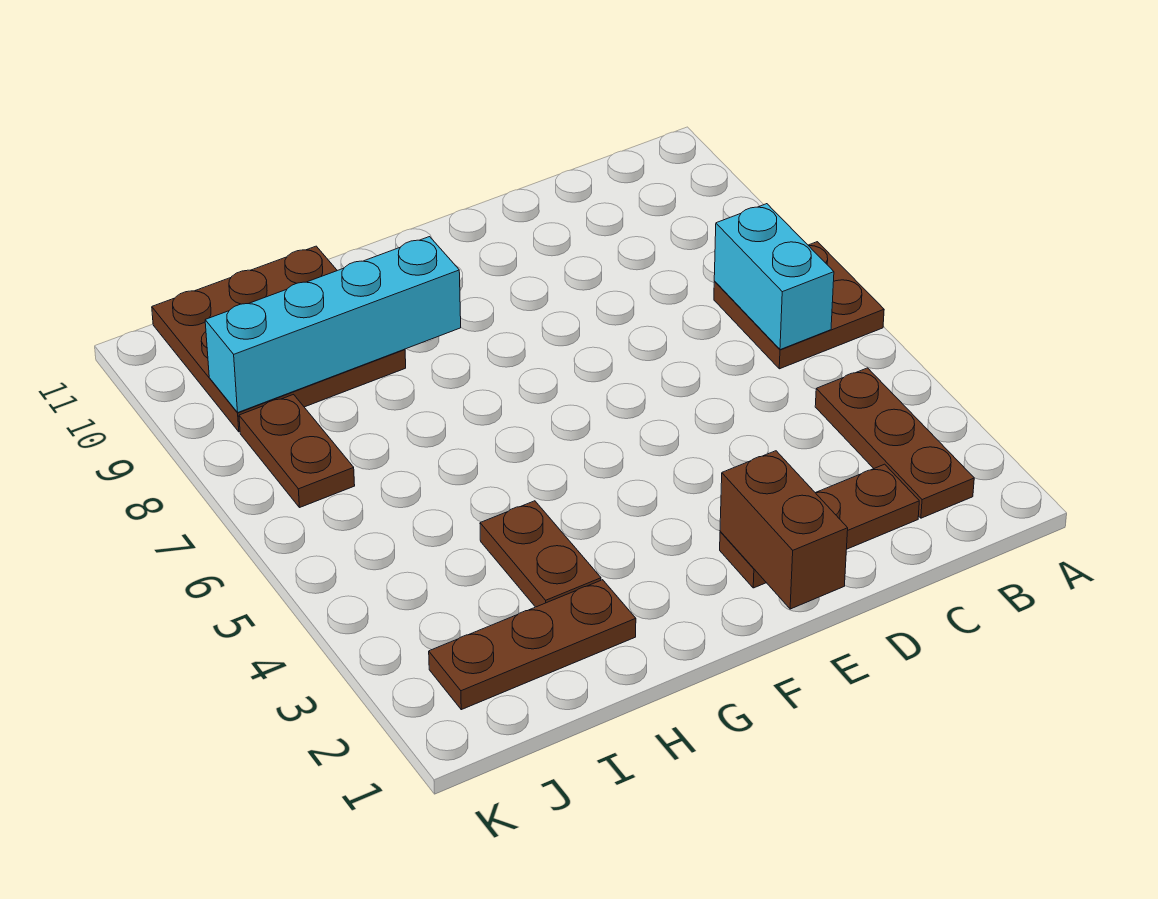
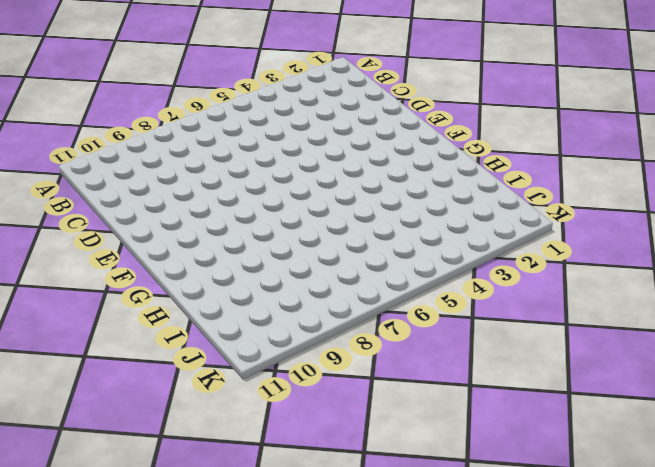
none -> brown 2x2 plate [714,242,884,369]
none -> brown 1x3 plate [815,368,974,518]

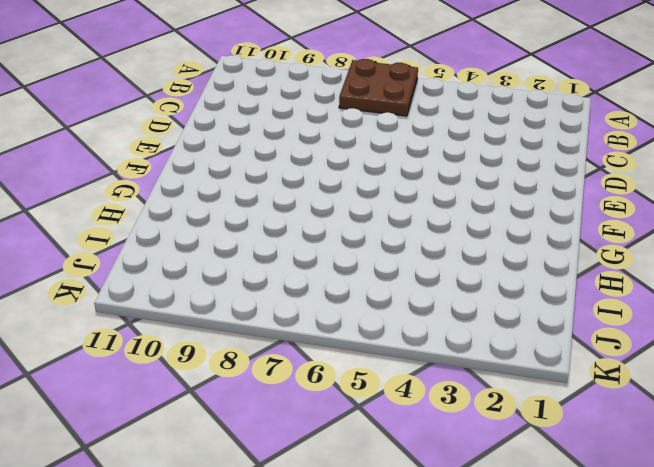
none -> brown 1x3 plate [815,368,974,518]
none -> brown 1x3 plate [720,464,919,588]

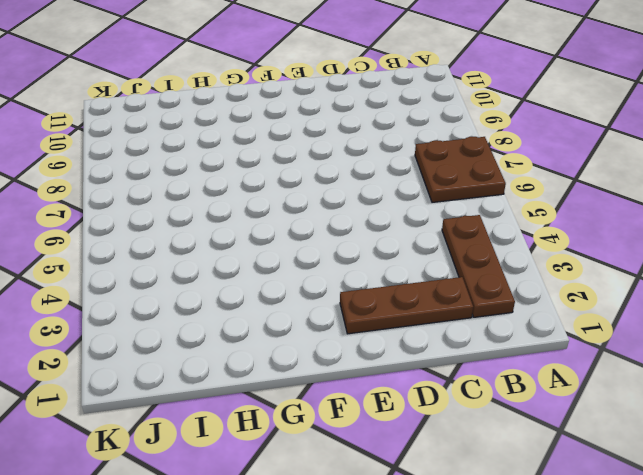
none -> brown 1x3 plate [429,580,636,710]
none -> brown 1x2 plate [480,501,601,607]

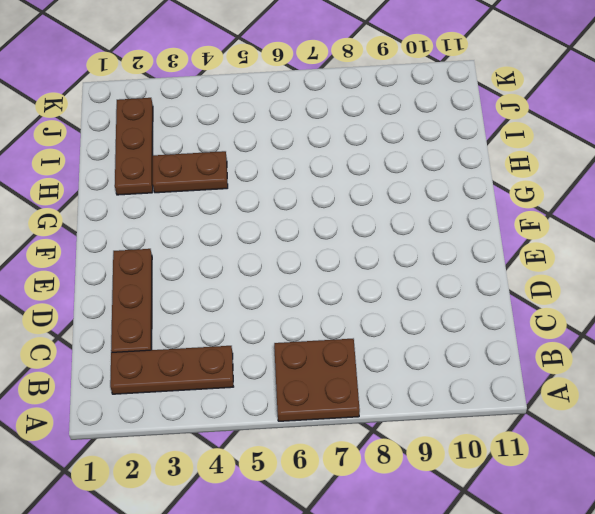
none -> brown 3x3 plate [152,246,406,432]
none -> brown 1x2 plate [239,395,355,508]

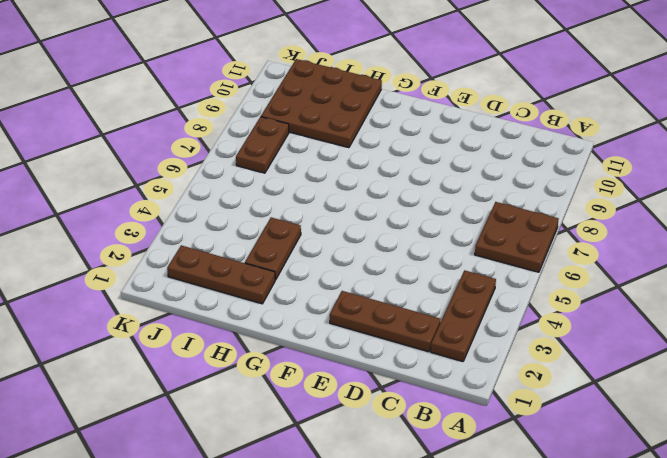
none -> cyan 1x2 brick [714,204,834,350]
none -> brown 1x2 brick [720,451,848,609]

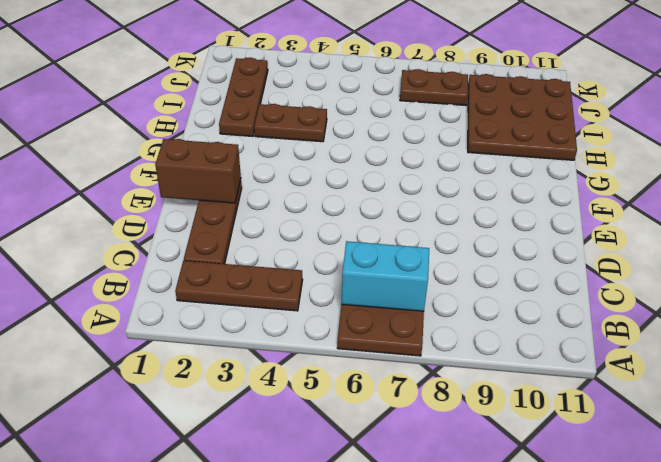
none -> cyan 1x4 brick [205,237,461,413]

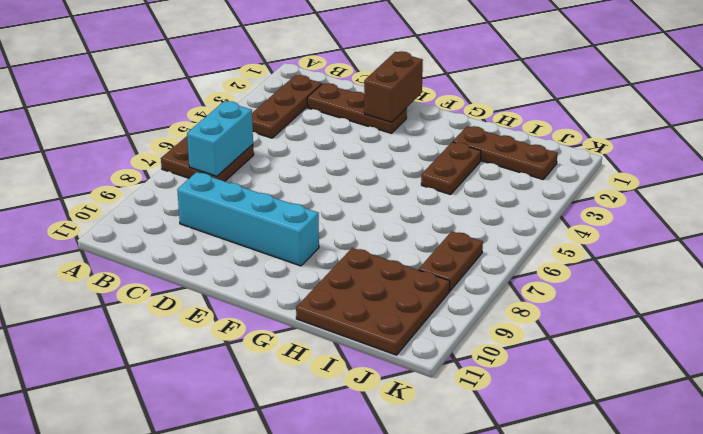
cyan 1x4 brick [177,172,319,266] -> cyan 1x4 brick moved to [205,237,461,413]

